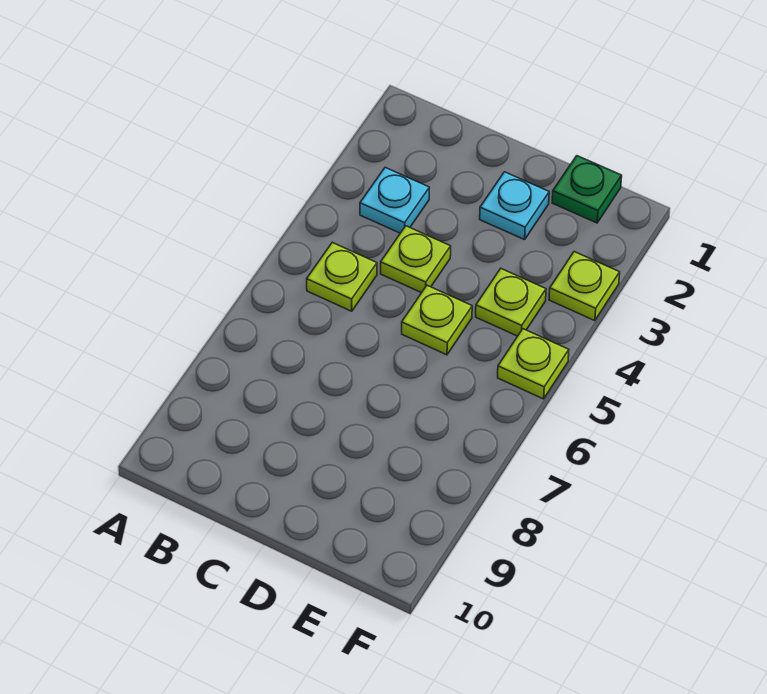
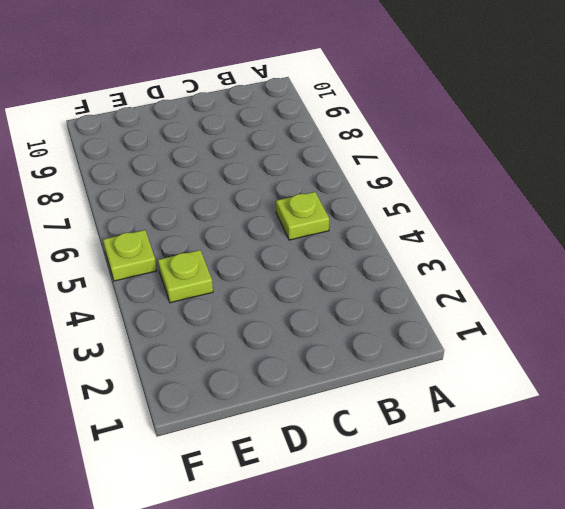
none -> cyan 1x1 plate [360,168,429,233]
none -> lime 1x1 plate [381,226,451,293]

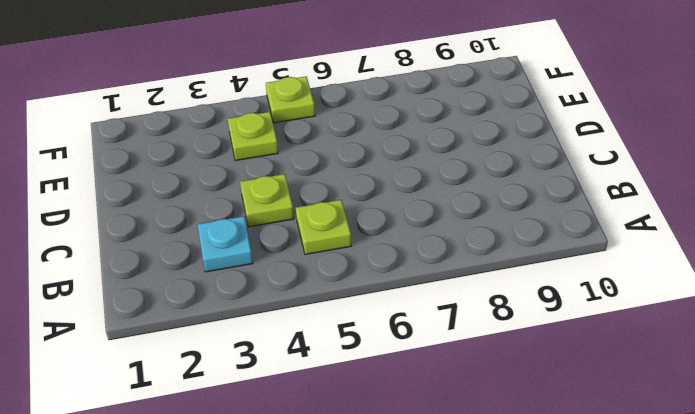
none -> cyan 1x1 plate [480,172,549,240]
none -> lime 1x1 plate [402,285,472,355]

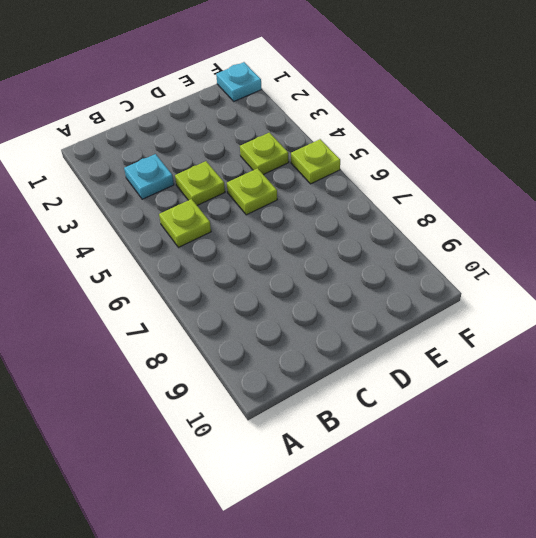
cyan 1x1 plate [216,62,262,101] -> cyan 1x1 plate moved to [480,172,549,240]
none -> green 1x1 plate [552,156,622,223]
none -> lime 1x1 plate [549,252,620,321]

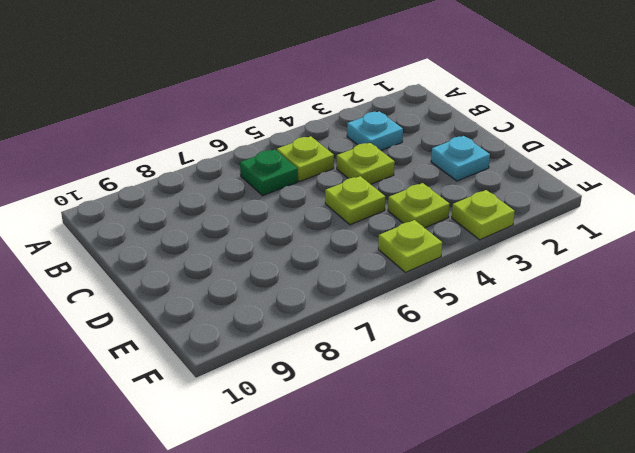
green 1x1 plate [240,149,298,196] -> green 1x1 plate moved to [552,156,622,223]

